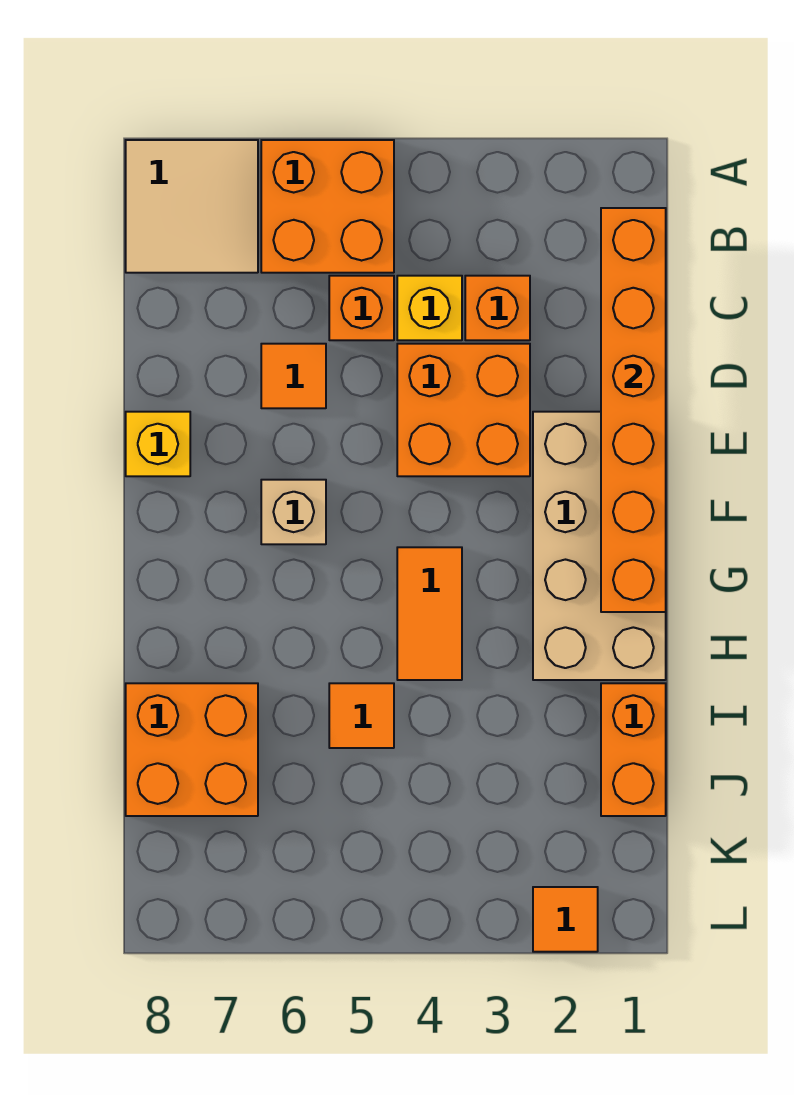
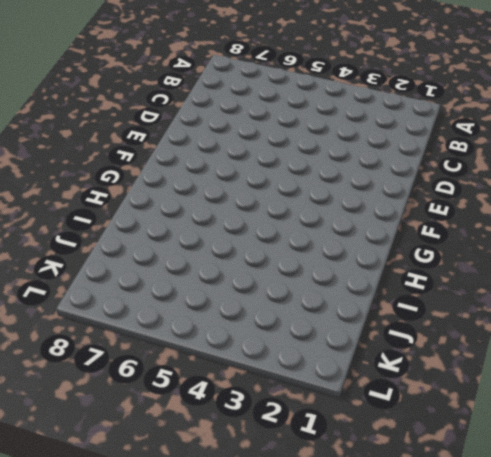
none -> orange 2x2 brick [261,140,394,273]
none -> tan 2x2 tile [126,140,258,273]
none -> orange 1x1 brick [465,276,530,340]

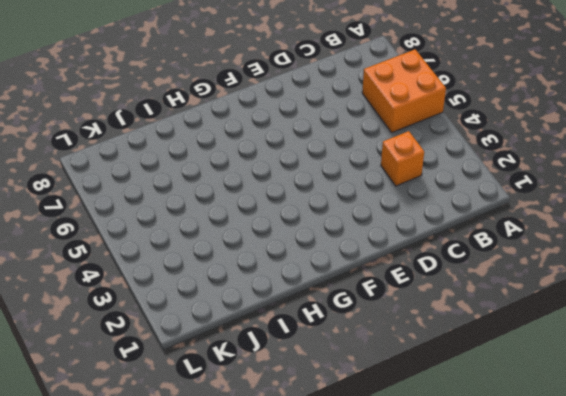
none -> tan 2x2 tile [126,140,258,273]
none -> yellow 1x1 brick [397,276,462,340]
none -> orange 1x1 brick [329,276,394,340]

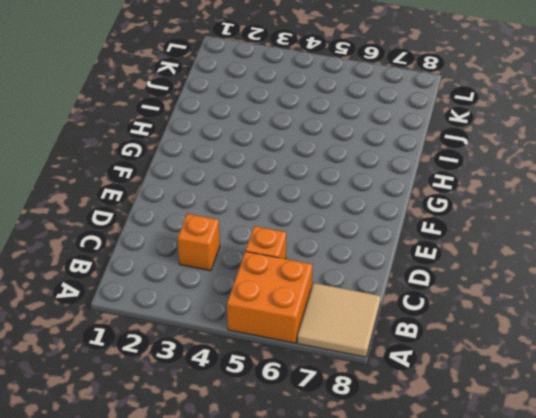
none -> yellow 1x1 brick [397,276,462,340]
none -> orange 2x2 brick [397,344,530,476]
none -> orange 1x1 tile [261,344,326,408]

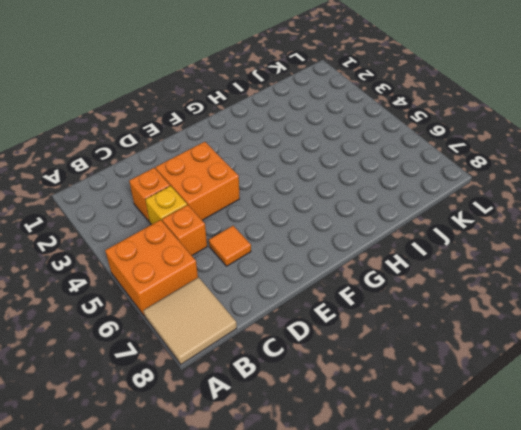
none -> tan 2x4 brick [533,412,666,680]
none -> yellow 1x1 brick [126,412,190,476]
none -> tan 1x1 brick [261,480,326,544]

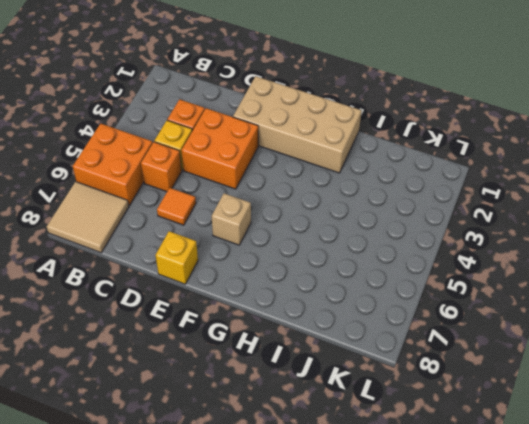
none -> orange 1x2 tile [397,547,462,680]
none -> orange 1x2 brick [601,683,666,816]
none -> orange 1x1 tile [329,683,394,748]

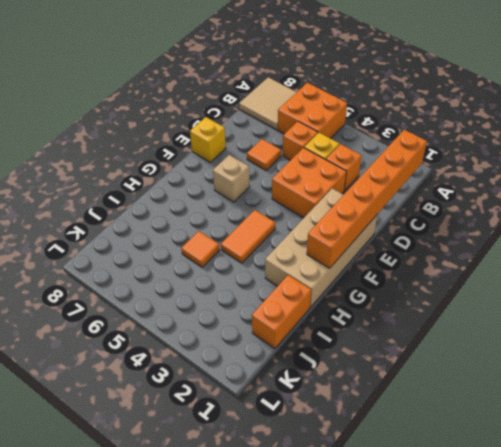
none -> orange 2x2 brick [126,683,258,816]
none -> orange 1x1 tile [533,887,598,952]

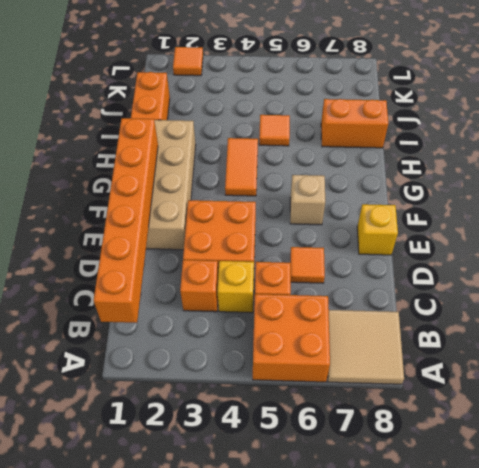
orange 1x2 brick [321,99,388,148] -> orange 2x2 brick [126,683,258,816]

